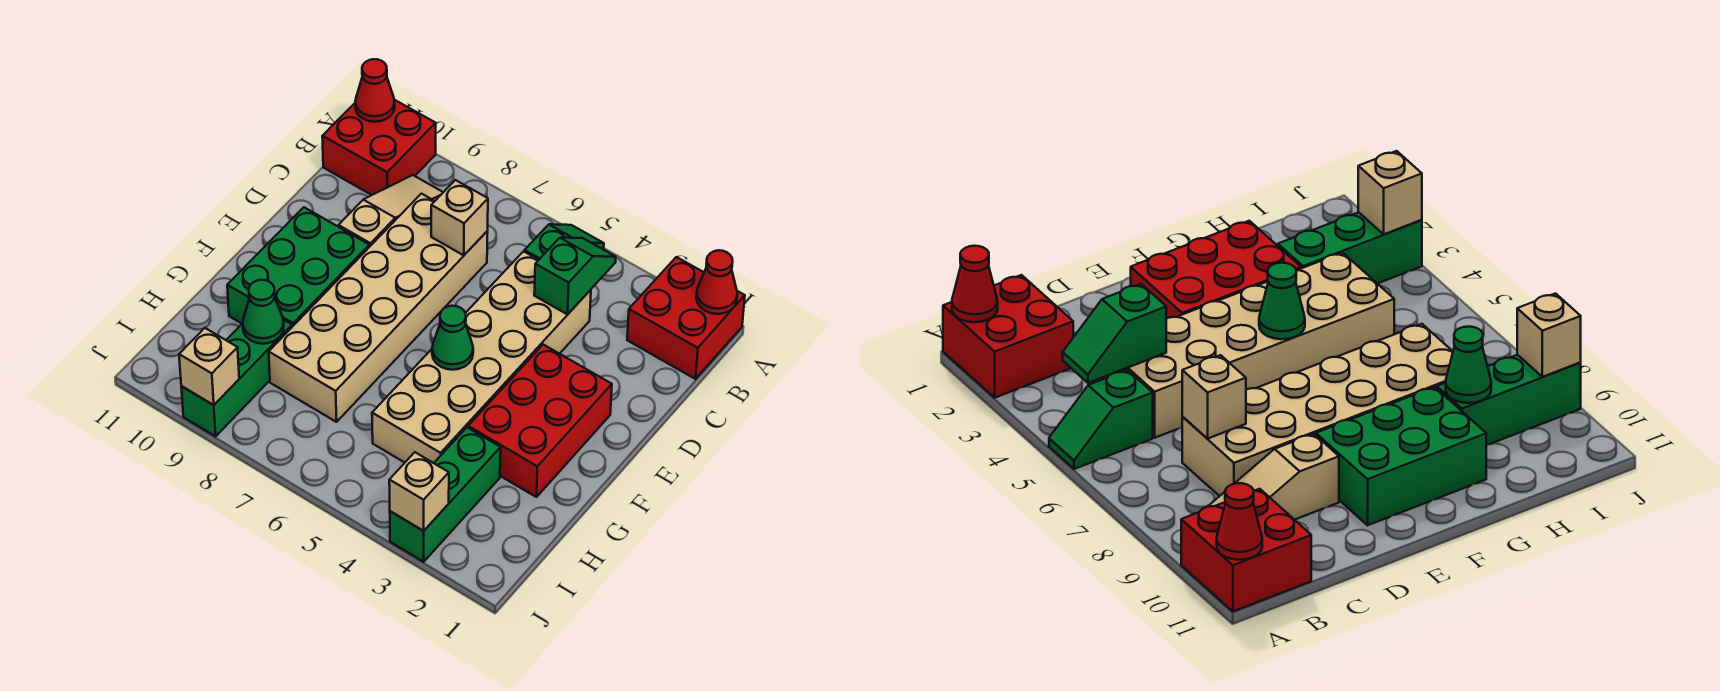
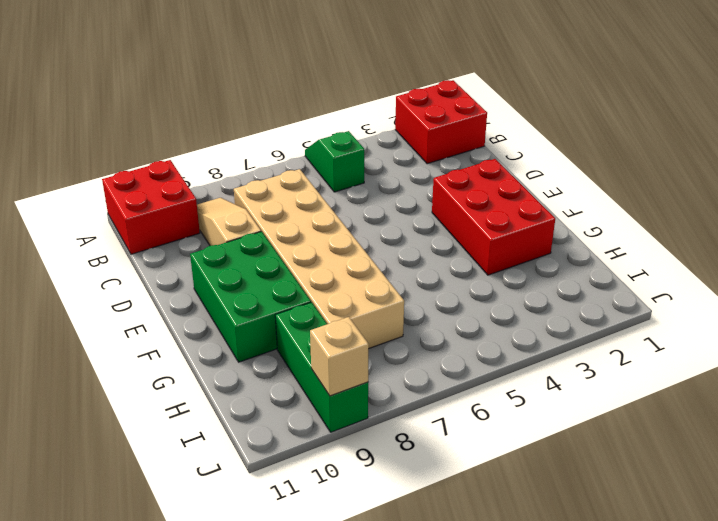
none -> tan 2x6 brick [372,251,591,463]
none -> green 1x3 brick [390,428,501,562]
none -> red 1x1 cone [696,250,737,314]

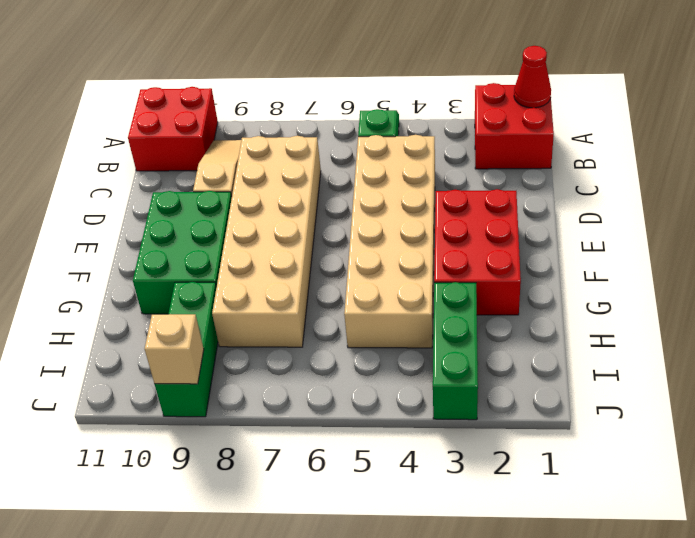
none -> red 1x1 cone [355,59,395,122]
none -> green 1x2 slope [534,238,616,314]
none -> tan 1x1 brick [431,180,488,255]

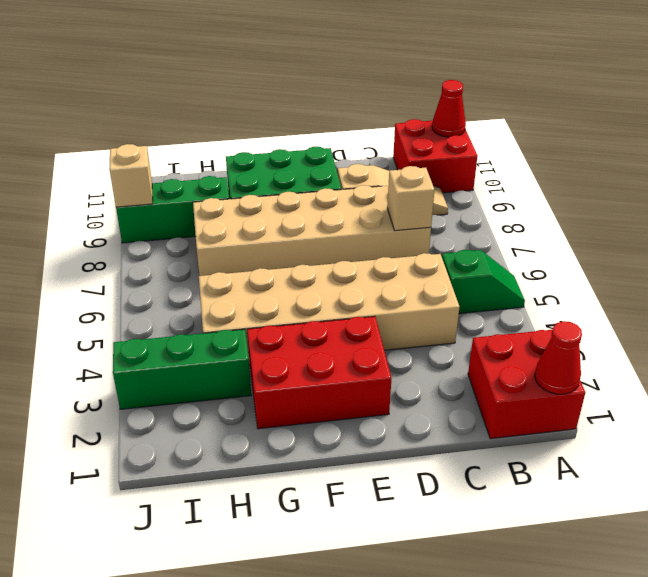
none -> green 1x2 slope [534,238,616,314]
none -> green 1x1 cone [432,306,473,370]
none -> green 1x1 cone [243,280,284,344]

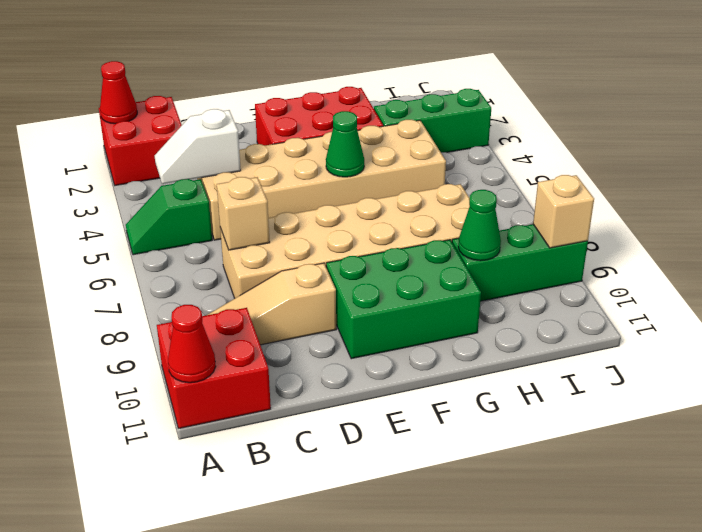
white 1x2 slope [154,109,241,184] -> green 1x2 slope [534,238,616,314]
none -> tan 1x1 brick [389,452,449,531]

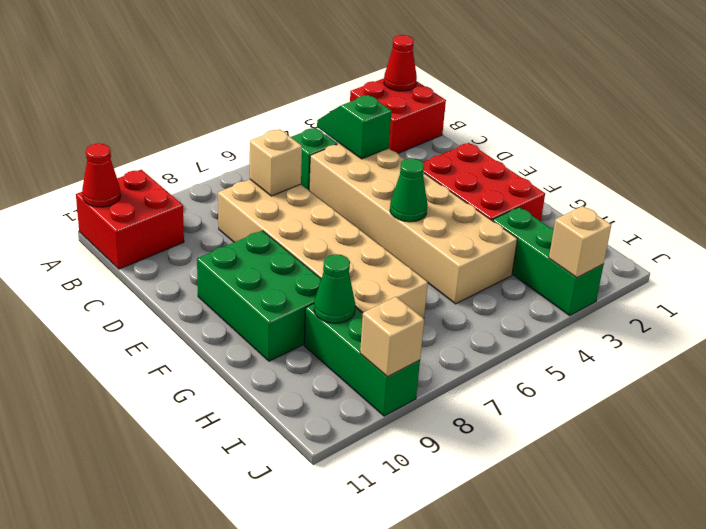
none -> tan 1x3 slope [338,175,443,247]

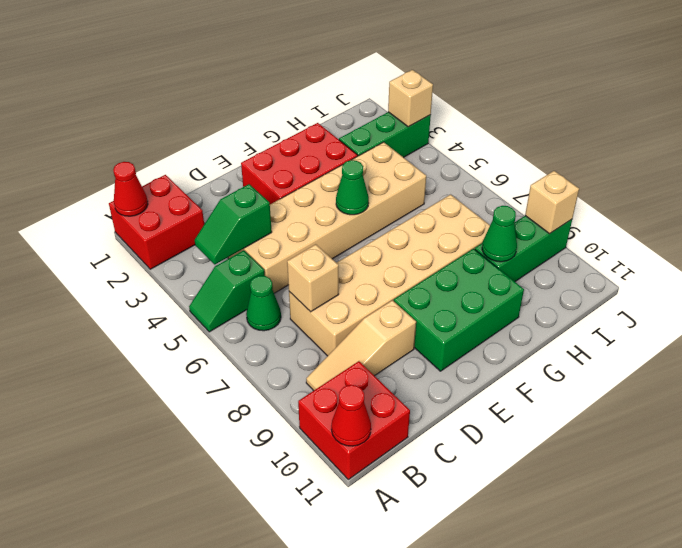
green 1x1 cone [246,276,281,331] -> none

